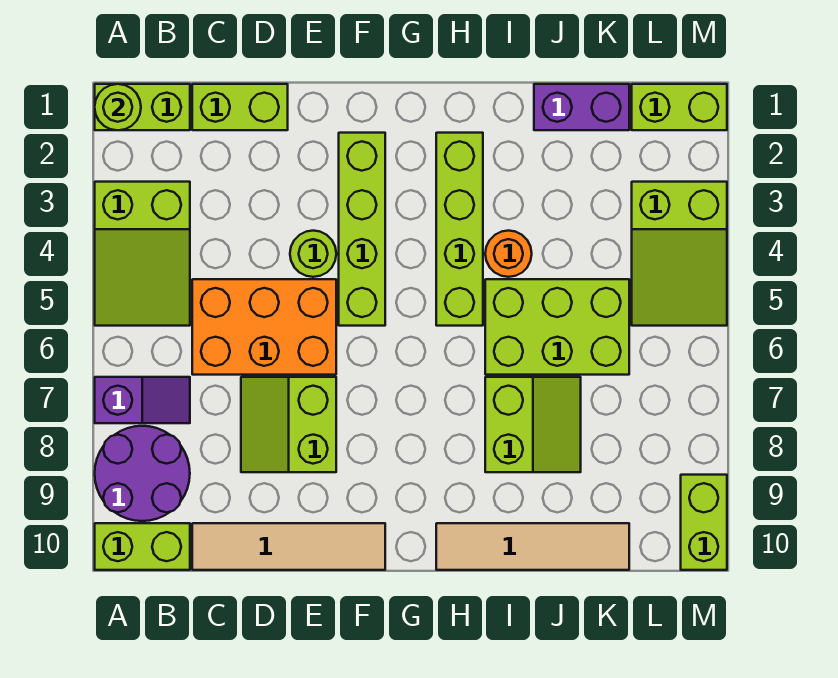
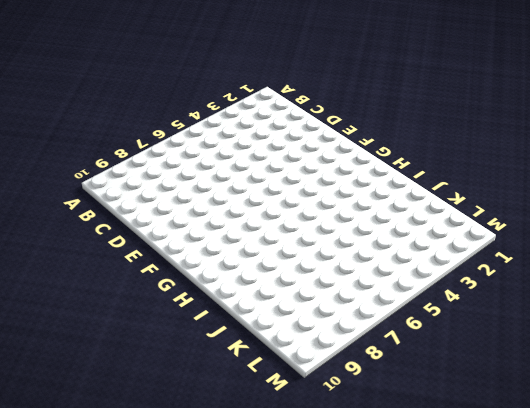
none -> lime 1x2 brick [95,84,190,130]
none -> lime 2x3 slope [95,182,190,326]
none -> purple 1x2 slope [95,377,190,423]

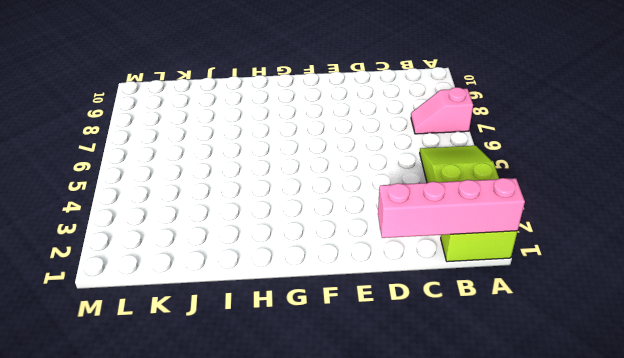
pink 1x4 brick [378,178,525,238] -> lime 1x1 round brick [95,84,141,130]
pink 1x2 slope [411,87,473,134] -> purple 1x2 slope [95,377,190,423]
none -> purple 2x2 round brick [95,426,190,521]
none -> lime 1x2 brick [95,523,190,570]
none -> lime 1x2 brick [192,84,288,130]

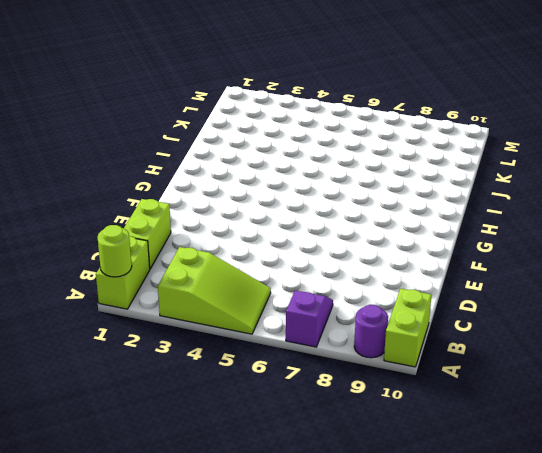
purple 1x1 round brick [354,305,388,358] -> purple 2x2 round brick [95,426,190,521]
none -> orange 2x3 brick [192,279,336,375]
none -> tan 1x4 tile [192,523,385,570]
none -> lime 2x2 slope [241,377,336,472]

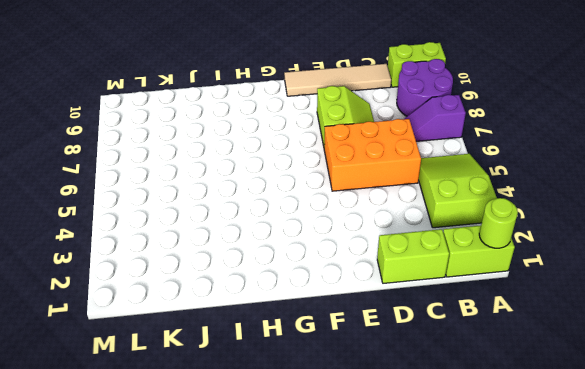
none -> lime 1x1 round brick [290,231,336,277]
none -> lime 1x4 brick [339,133,385,326]
none -> lime 1x4 brick [436,133,483,326]

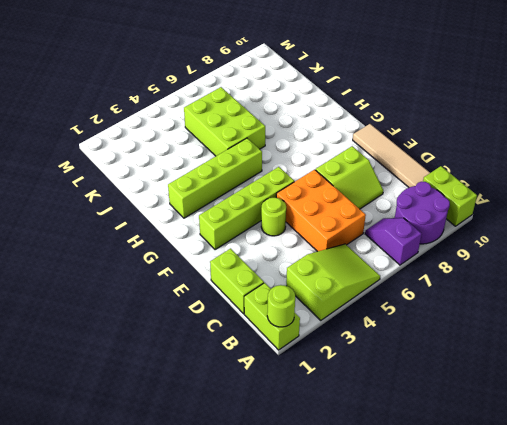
none -> tan 1x4 tile [436,523,629,570]
none -> orange 1x1 round brick [485,231,532,277]
none -> lime 2x2 slope [485,377,581,472]

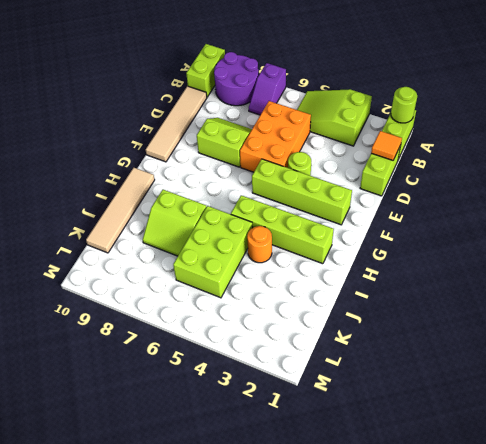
orange 1x1 tile [371,131,402,160] -> none
none -> purple 1x2 brick [534,84,629,130]
none -> lime 1x2 brick [632,84,727,130]
none -> lime 2x3 slope [632,182,727,326]

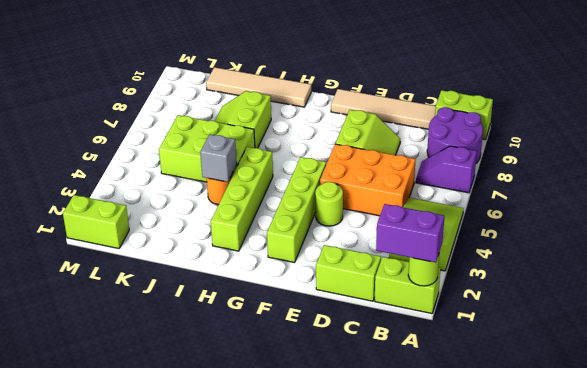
purple 1x2 brick [376,204,444,262] -> purple 1x2 brick moved to [534,84,629,130]
grey 1x1 brick [200,134,237,182] -> none
none -> lime 2x3 slope [632,182,727,326]
none -> lime 1x2 brick [681,475,727,570]

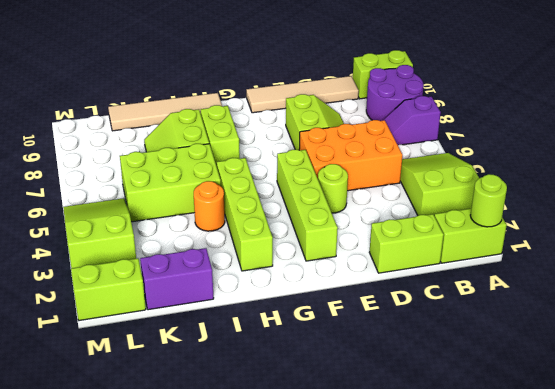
lime 1x2 brick [201,105,240,166] -> lime 1x2 brick moved to [681,475,727,570]

